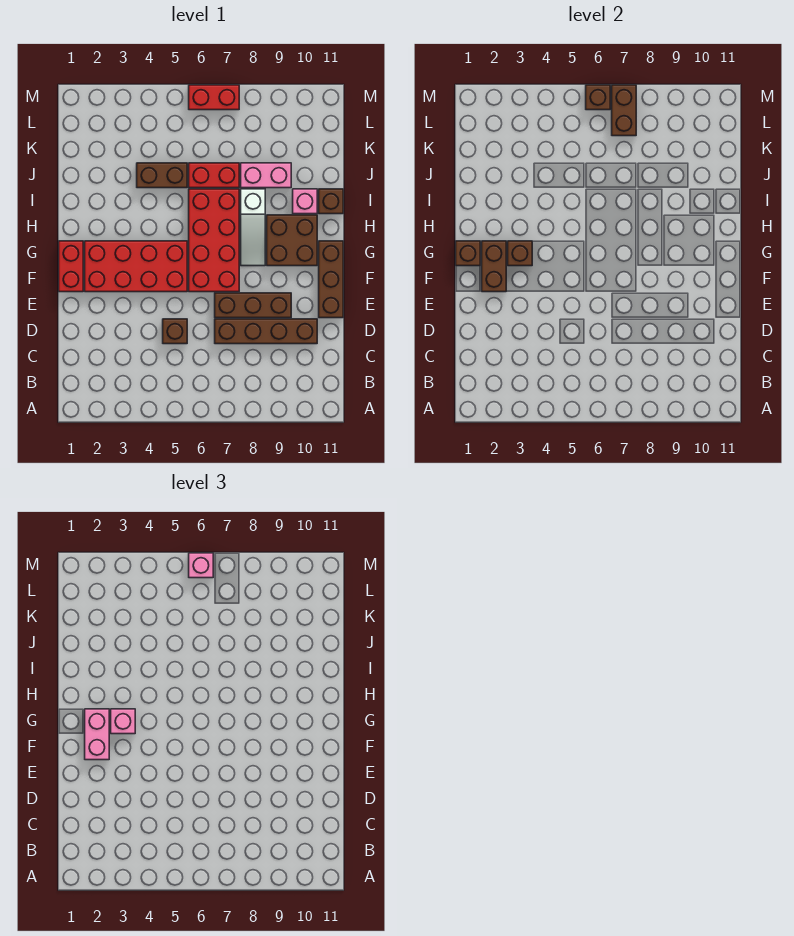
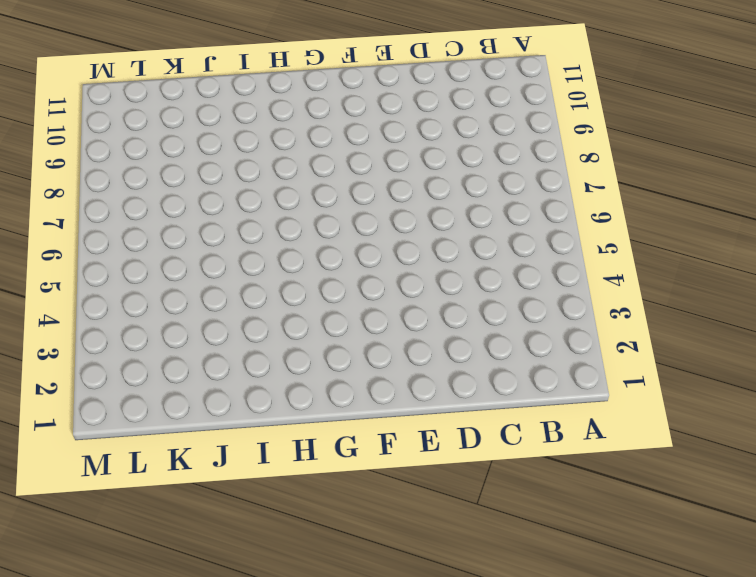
none -> brown 1x1 brick [163,319,187,344]
none -> brown 1x4 brick [215,319,317,344]
none -> brown 1x3 brick [215,293,291,318]

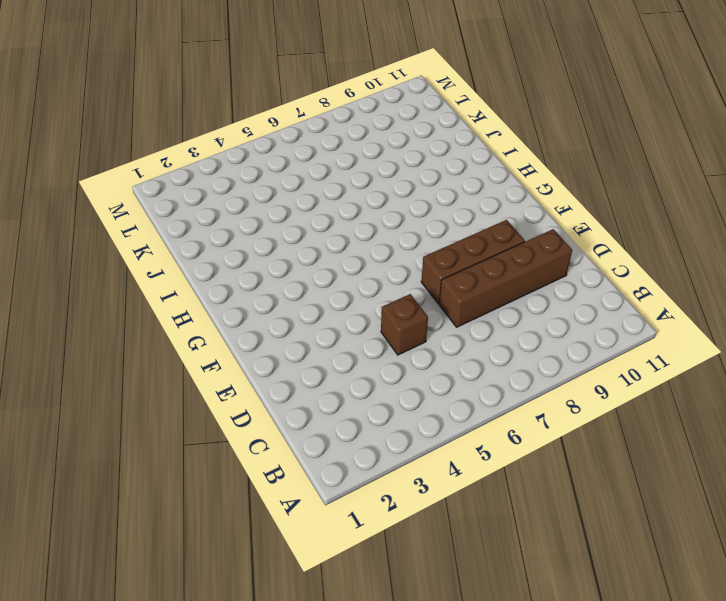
none -> brown 1x3 brick [319,241,343,318]
none -> red 1x2 brick [59,241,83,292]
none -> red 2x4 brick [85,241,187,292]

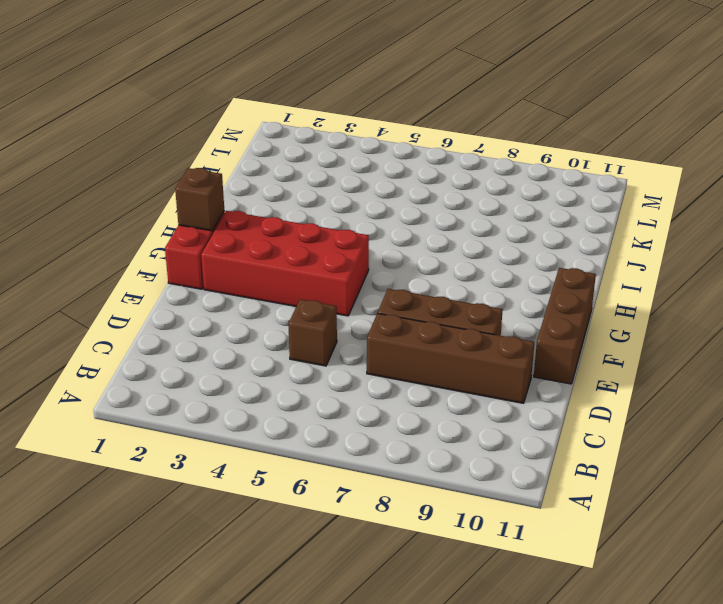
none -> red 2x4 brick [189,189,239,292]
none -> white 1x3 slope [241,189,265,266]
none -> brown 2x2 brick [267,215,317,266]

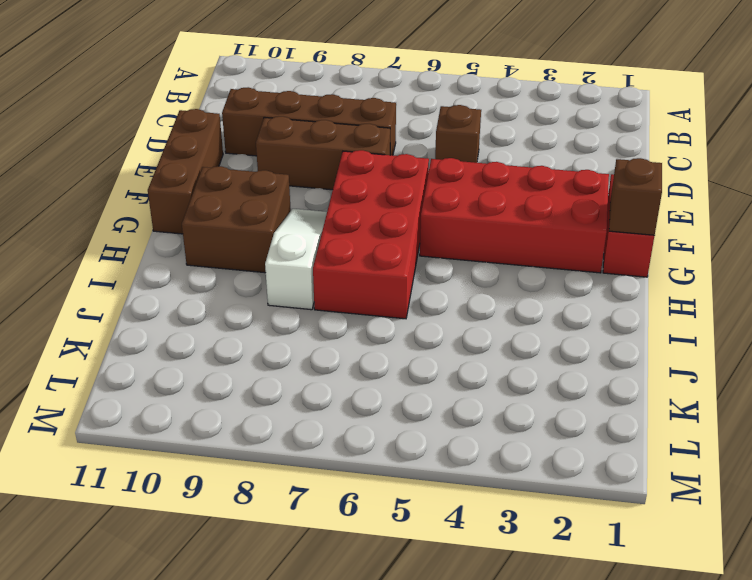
none -> pink 1x1 brick [293,189,317,214]
none -> brown 1x1 brick [319,189,343,214]
none -> brown 1x2 brick [137,163,187,188]

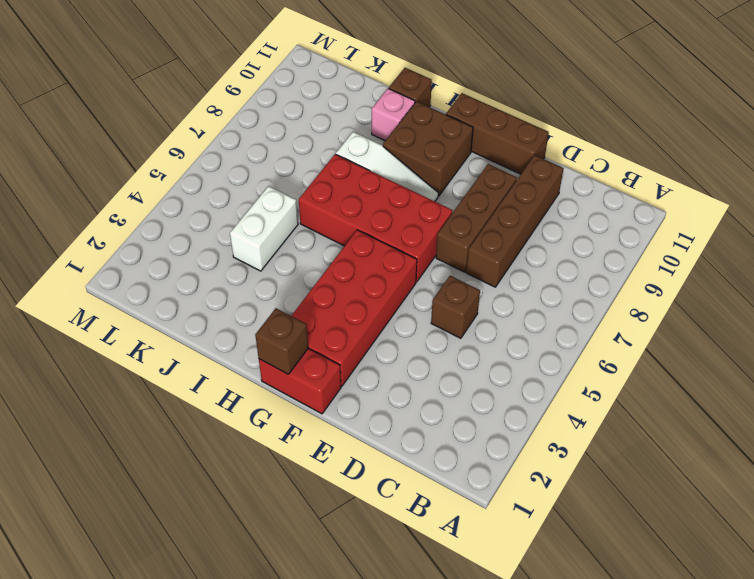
white 1x2 brick [230,186,298,271] -> brown 1x2 brick [137,163,187,188]
none -> red 1x2 brick [189,163,239,188]
none -> pink 1x2 brick [241,163,291,188]
none -> red 1x2 brick [189,85,239,110]

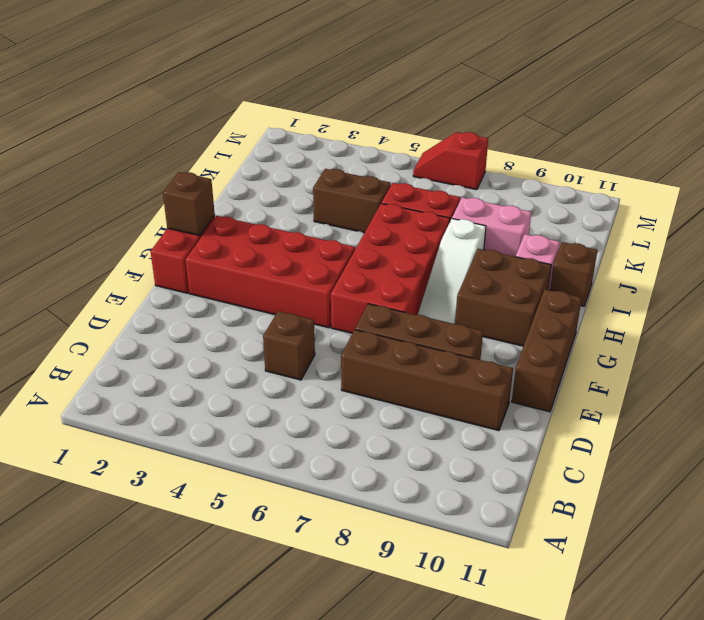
red 1x2 slope [413,132,488,190] -> red 1x2 brick [189,85,239,110]
none -> brown 1x2 brick [482,241,506,292]
none -> brown 1x1 brick [508,241,532,266]
none -> brown 1x2 brick [612,85,636,136]

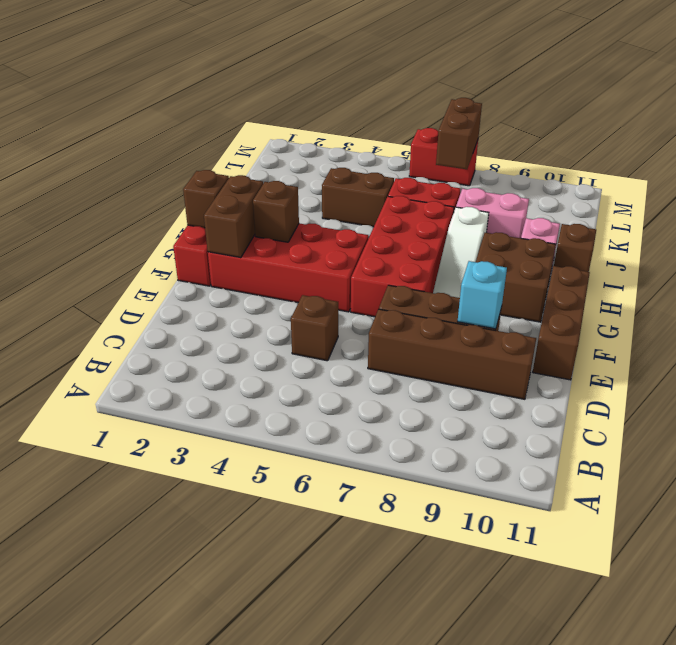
cyan 1x1 brick [458,261,507,329] -> none
none -> brown 1x1 brick [586,85,610,110]
none -> pink 1x2 brick [85,709,109,760]
none -> pink 1x1 brick [111,709,135,734]

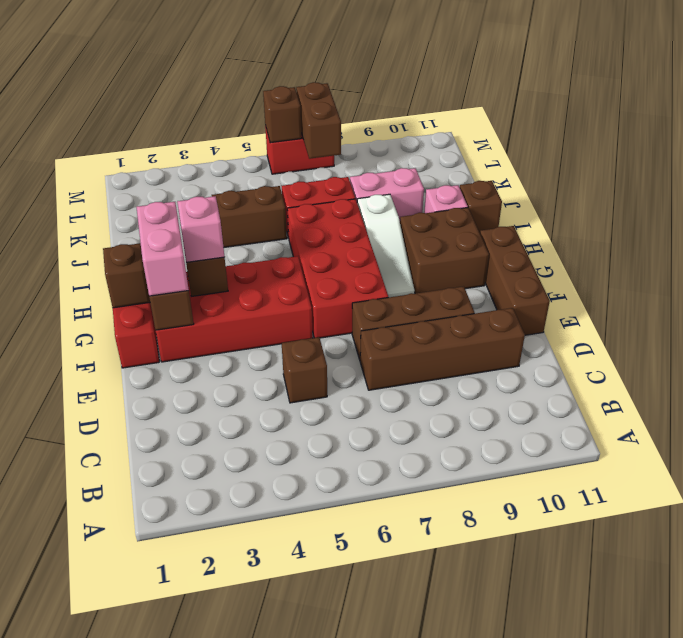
none -> pink 1x1 brick [189,553,213,578]

